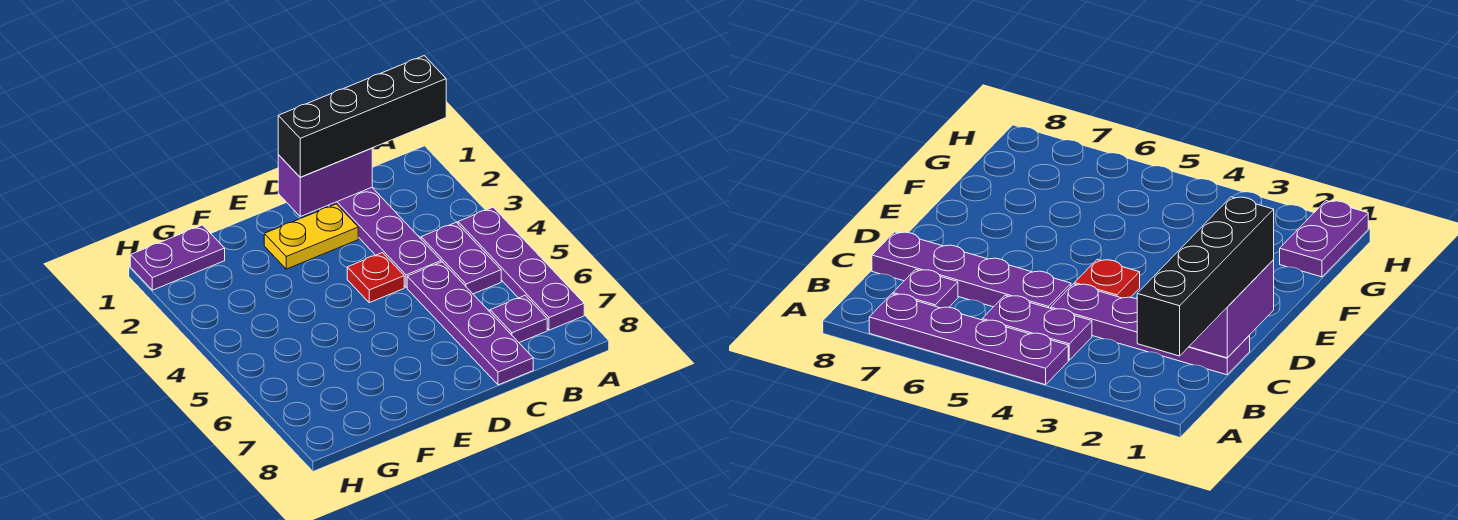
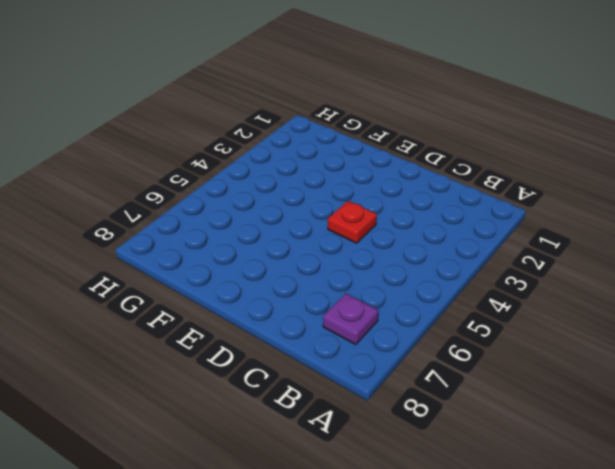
none -> purple 1x4 plate [458,207,584,330]
none -> purple 1x2 plate [421,222,501,294]

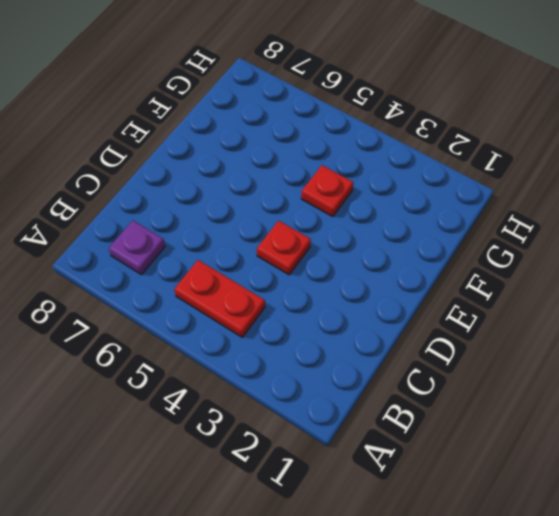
red 1x2 plate [174,260,265,337] -> purple 1x2 plate [421,222,501,294]
red 1x1 plate [301,165,354,217] -> none
none -> purple 1x4 plate [458,207,584,330]
none -> purple 1x4 plate [328,188,441,288]

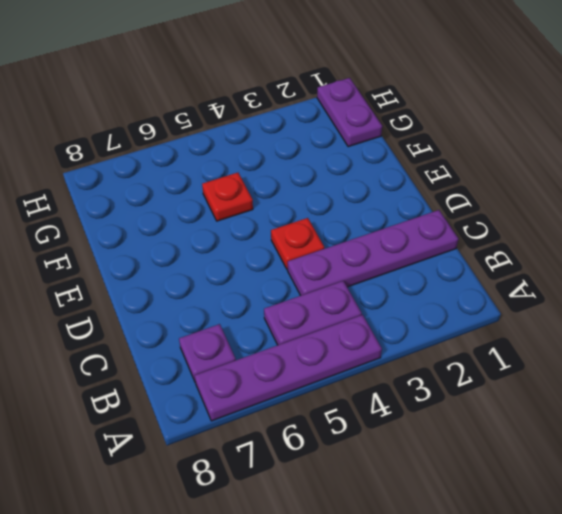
red 1x1 plate [202,173,253,221] -> none
none -> purple 1x4 plate [407,262,533,385]
none -> yellow 1x2 plate [264,204,358,269]

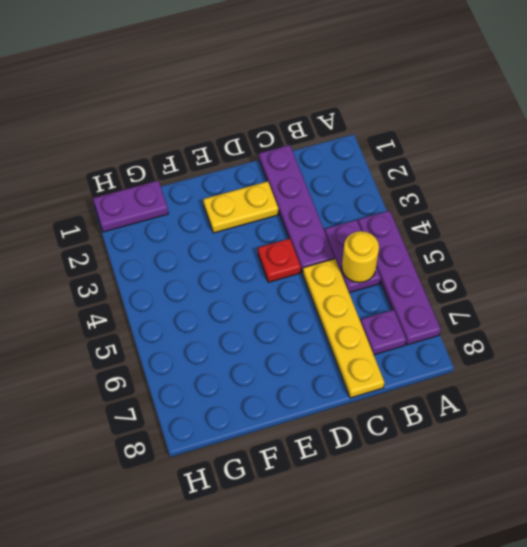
yellow 1x1 round brick [342,231,379,283] -> none
yellow 1x4 plate [303,259,384,398] -> purple 1x4 plate [407,262,533,385]
none -> purple 1x2 brick [278,148,372,216]
none -> black 1x4 brick [278,56,446,177]

